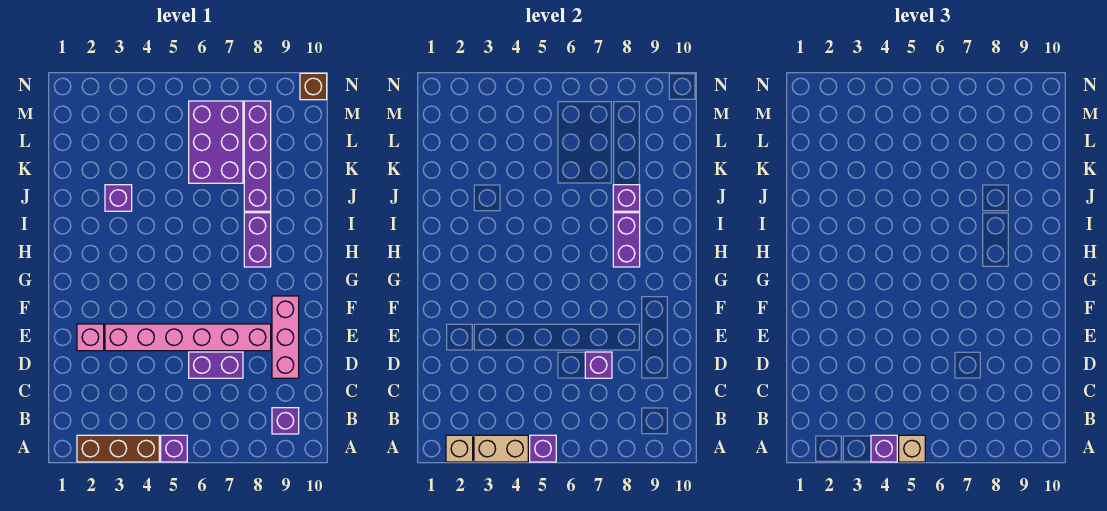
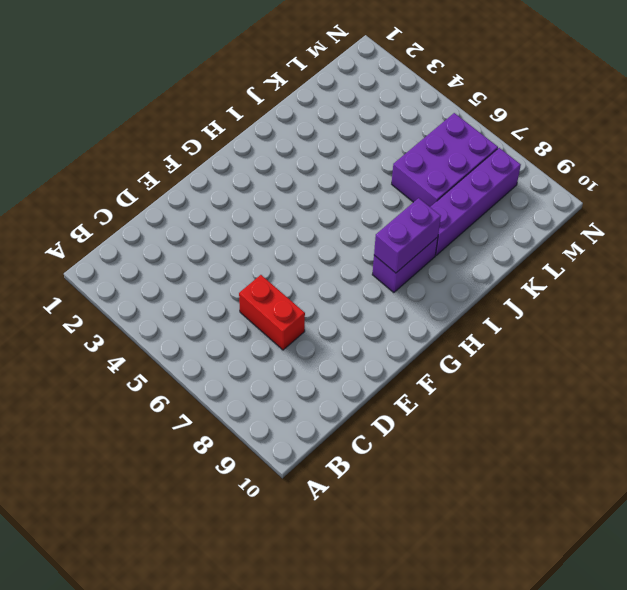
red 1x2 brick [239,275,305,350] -> purple 1x2 brick [189,352,243,378]
none -> brown 1x3 brick [77,435,159,462]
none -> purple 1x1 brick [161,435,187,462]
none -> purple 1x1 brick [272,408,299,434]

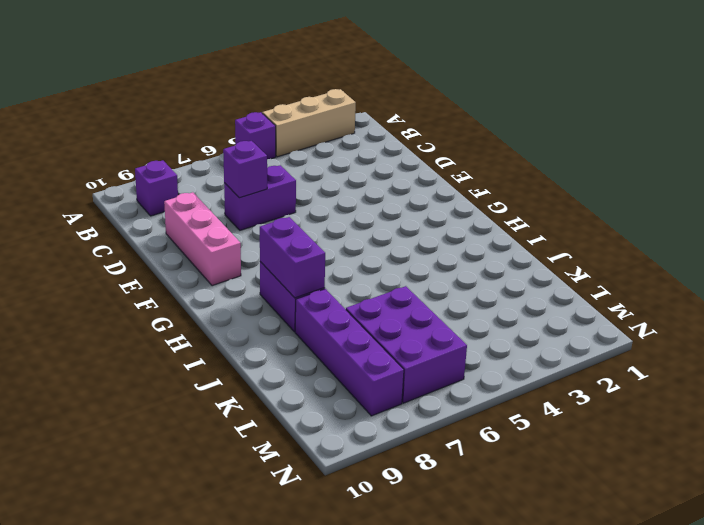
tan 1x3 brick [262,89,356,157] -> brown 1x3 brick [77,435,159,462]
none -> pink 1x1 brick [77,324,104,351]
none -> pink 1x6 brick [105,324,271,351]
none -> purple 1x1 brick [105,185,132,211]

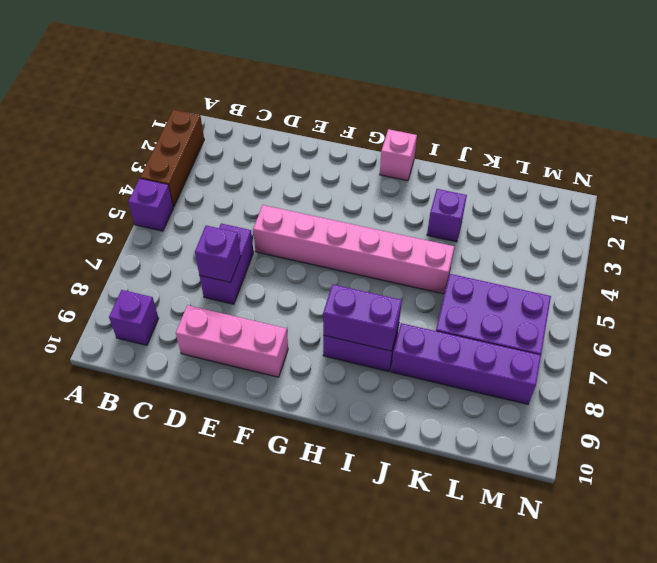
pink 1x6 brick [253,205,454,294] -> pink 1x6 brick turned to [105,324,271,351]
pink 1x1 brick [380,129,417,181] -> pink 1x1 brick moved to [77,324,104,351]
none -> brown 1x1 brick [300,73,327,100]
none -> tan 1x1 brick [446,435,473,462]
none -> tan 1x2 brick [474,435,528,462]

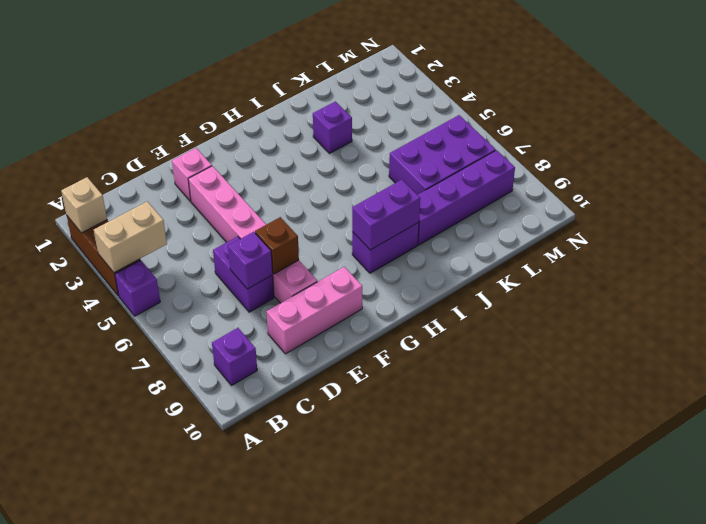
tan 1x2 brick [94,202,167,273] -> tan 1x2 brick turned to [474,435,528,462]
brown 1x1 brick [255,217,299,274] -> brown 1x1 brick moved to [300,73,327,100]
none -> purple 1x1 brick [530,435,556,462]
none -> purple 1x1 brick [613,185,640,211]
none -> purple 1x1 brick [871,435,897,462]

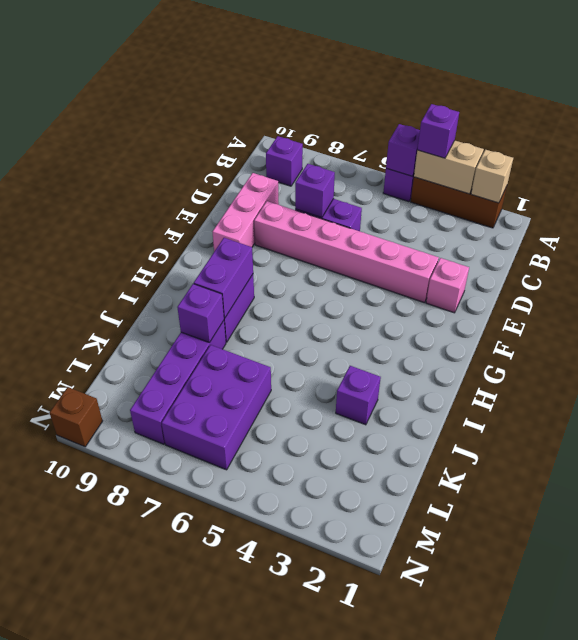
none -> tan 1x1 brick [899,435,925,462]

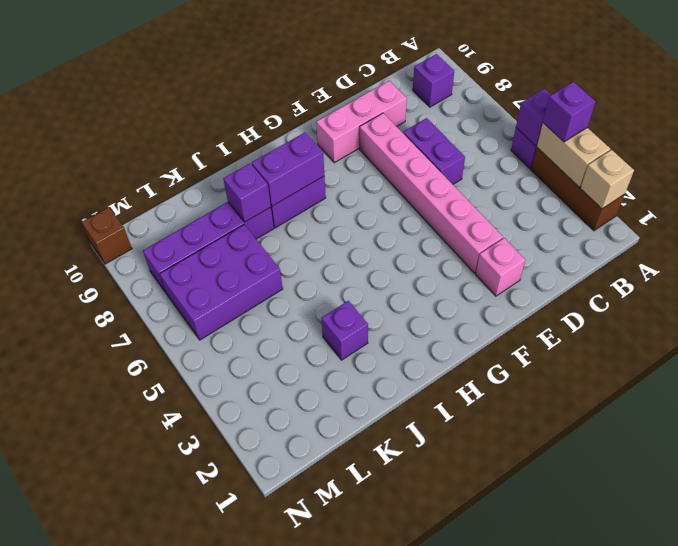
none -> purple 1x1 brick [585,352,612,378]
none -> tan 1x1 brick [899,435,925,462]

